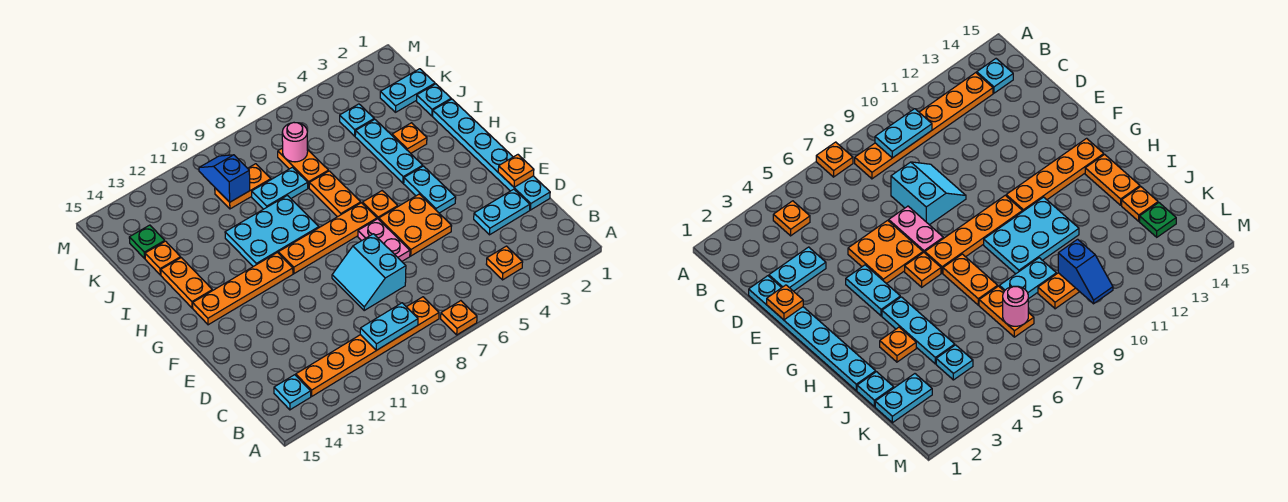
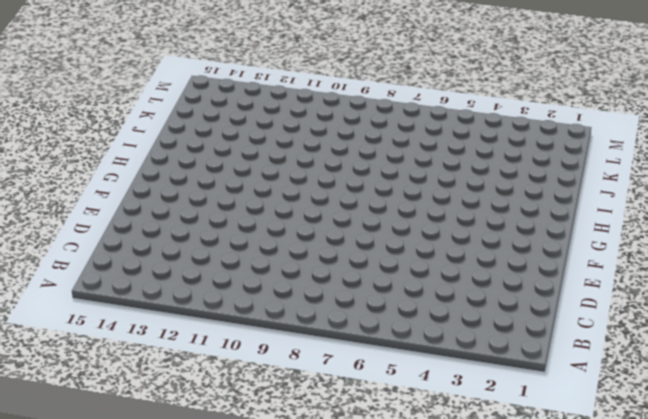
none -> orange 1x1 plate [441,301,477,335]
none -> orange 1x1 plate [486,246,523,280]
none -> orange 1x6 plate [296,297,439,396]
none -> cyan 1x1 plate [274,375,311,410]

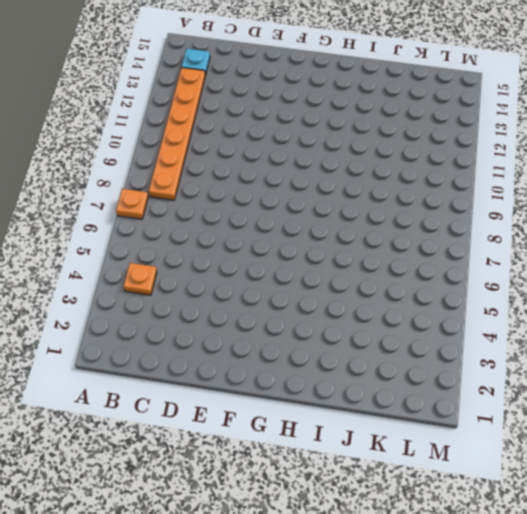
none -> cyan 1x6 plate [433,99,550,210]
none -> cyan 1x2 plate [474,189,530,235]
none -> cyan 2x2 slope [332,234,406,310]
none -> orange 2x2 plate [379,194,451,256]

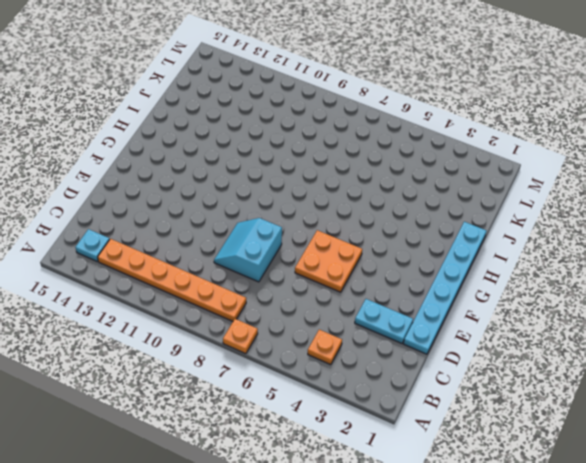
none -> pink 1x2 plate [358,219,410,261]
none -> cyan 1x2 plate [404,166,456,213]
none -> orange 1x1 plate [363,191,398,219]
none -> orange 1x4 plate [278,203,377,274]

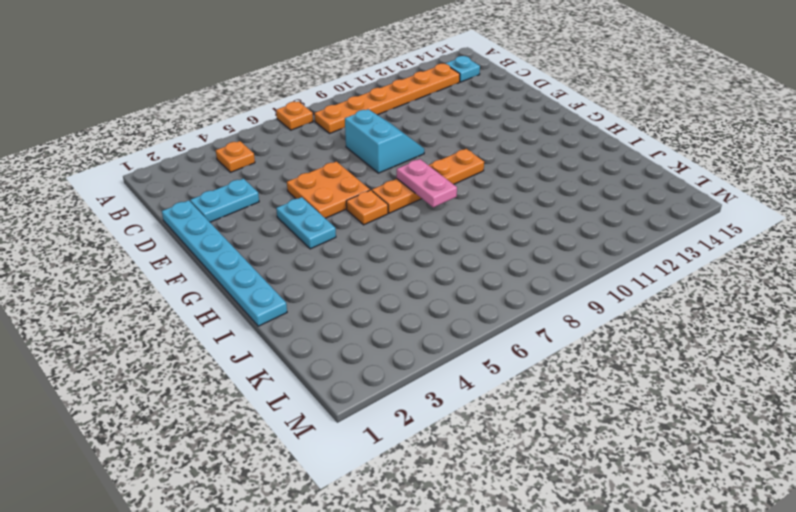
pink 1x2 plate [397,159,457,207] -> pink 1x2 plate moved to [358,219,410,261]
none -> orange 1x4 plate [193,253,293,325]
none -> cyan 1x3 plate [355,119,423,183]
none -> orange 1x2 plate [309,171,361,217]
none -> cyan 2x3 plate [225,195,319,267]

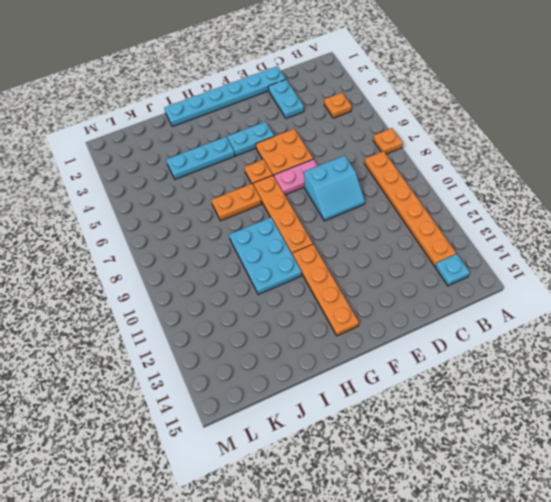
none -> orange 1x2 plate [161,258,212,308]
none -> orange 1x1 plate [392,123,427,153]
none -> cyan 1x1 plate [417,84,451,116]
none -> orange 1x2 plate [278,148,328,188]

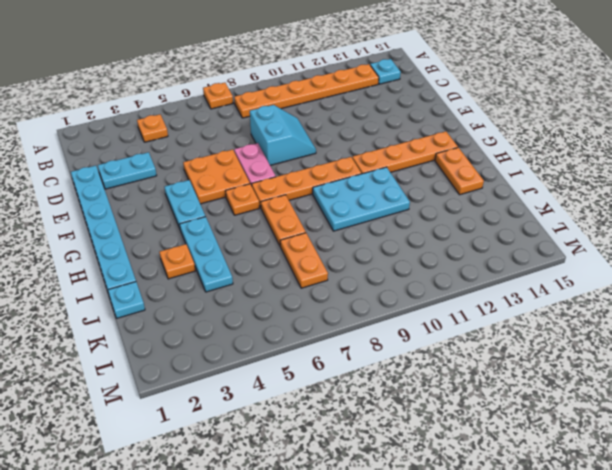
none -> cyan 1x2 plate [252,167,308,209]
none -> orange 1x1 plate [145,241,181,275]
none -> cyan 1x2 plate [380,69,435,112]
none -> cyan 1x1 plate [340,104,374,136]

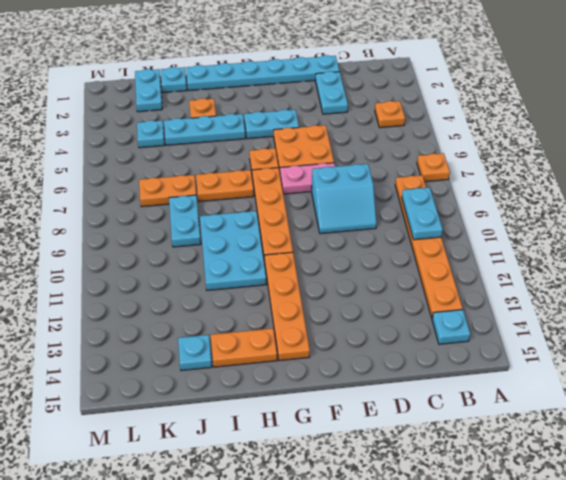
cyan 1x1 plate [178,335,212,371] -> orange 1x1 plate [145,241,181,275]
none -> orange 1x2 plate [215,164,271,209]
none -> green 1x1 plate [129,225,165,258]
none -> orange 1x1 plate [498,155,534,187]
none -> pink 1x1 round brick [282,123,308,162]

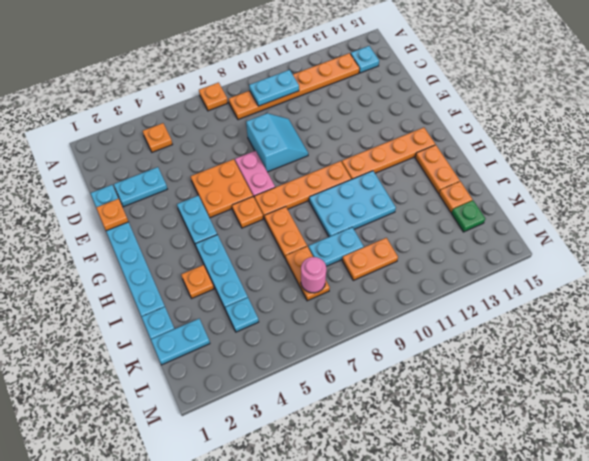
none -> blue 1x2 slope [199,155,250,202]

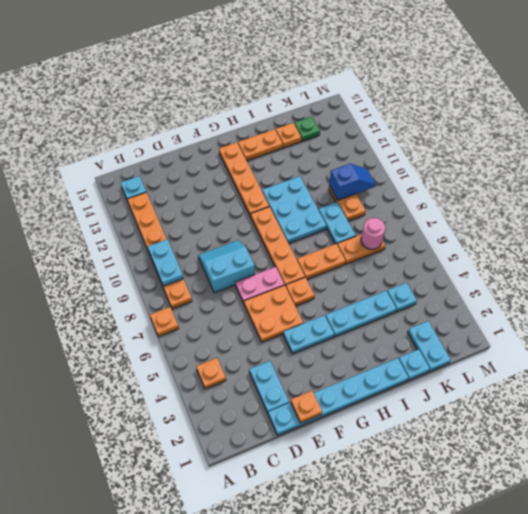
none -> orange 1x1 plate [392,123,427,153]

